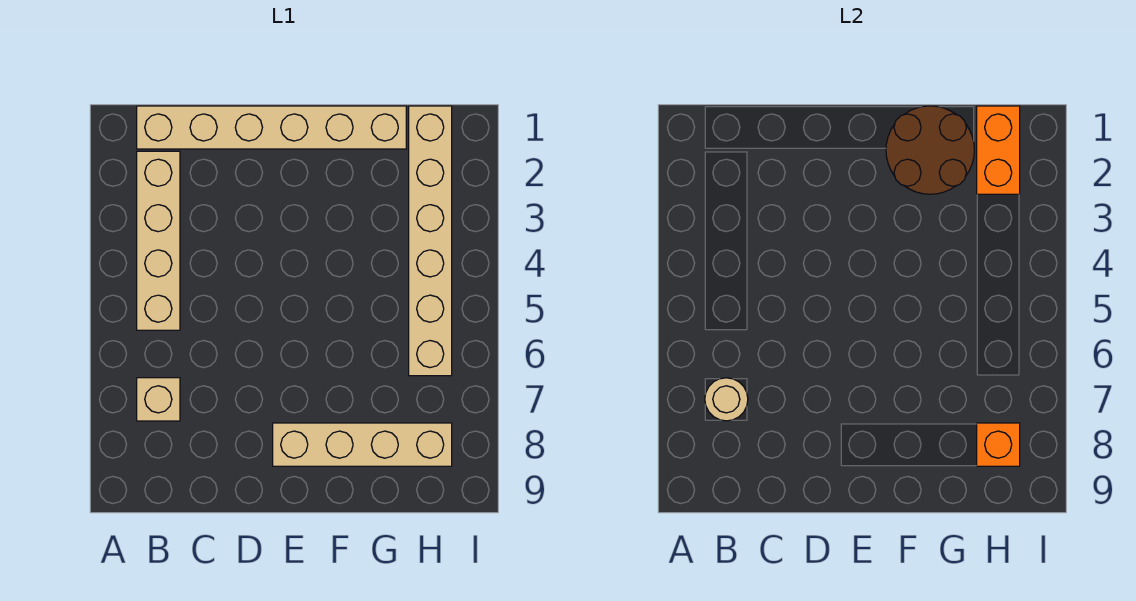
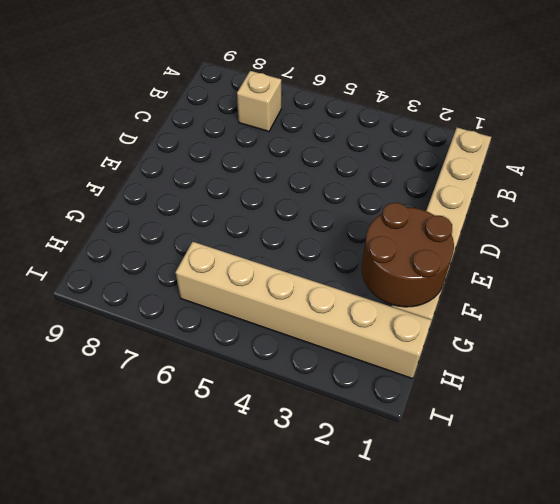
none -> tan 1x4 brick [137,151,180,330]
none -> tan 1x4 brick [273,423,452,466]

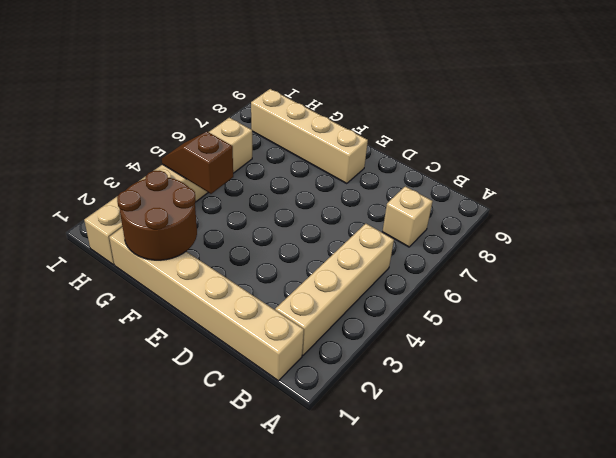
brown 1x2 slope [162,132,233,194] -> none
none -> tan 1x1 round brick [705,378,748,421]
none -> orange 1x2 brick [977,106,1020,194]

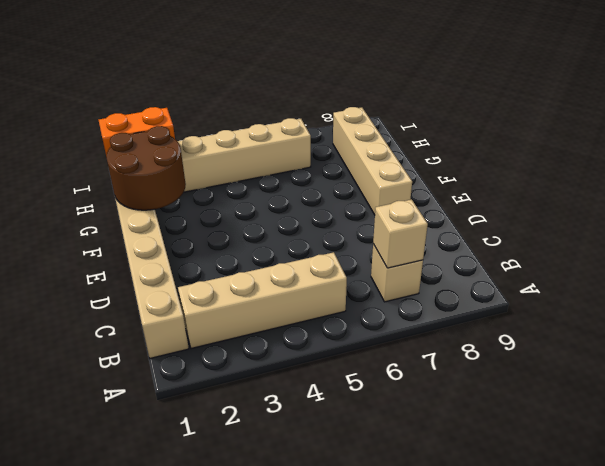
tan 1x1 brick [373,199,428,268] -> tan 1x1 round brick [705,378,748,421]
none -> orange 1x1 brick [977,423,1020,466]

